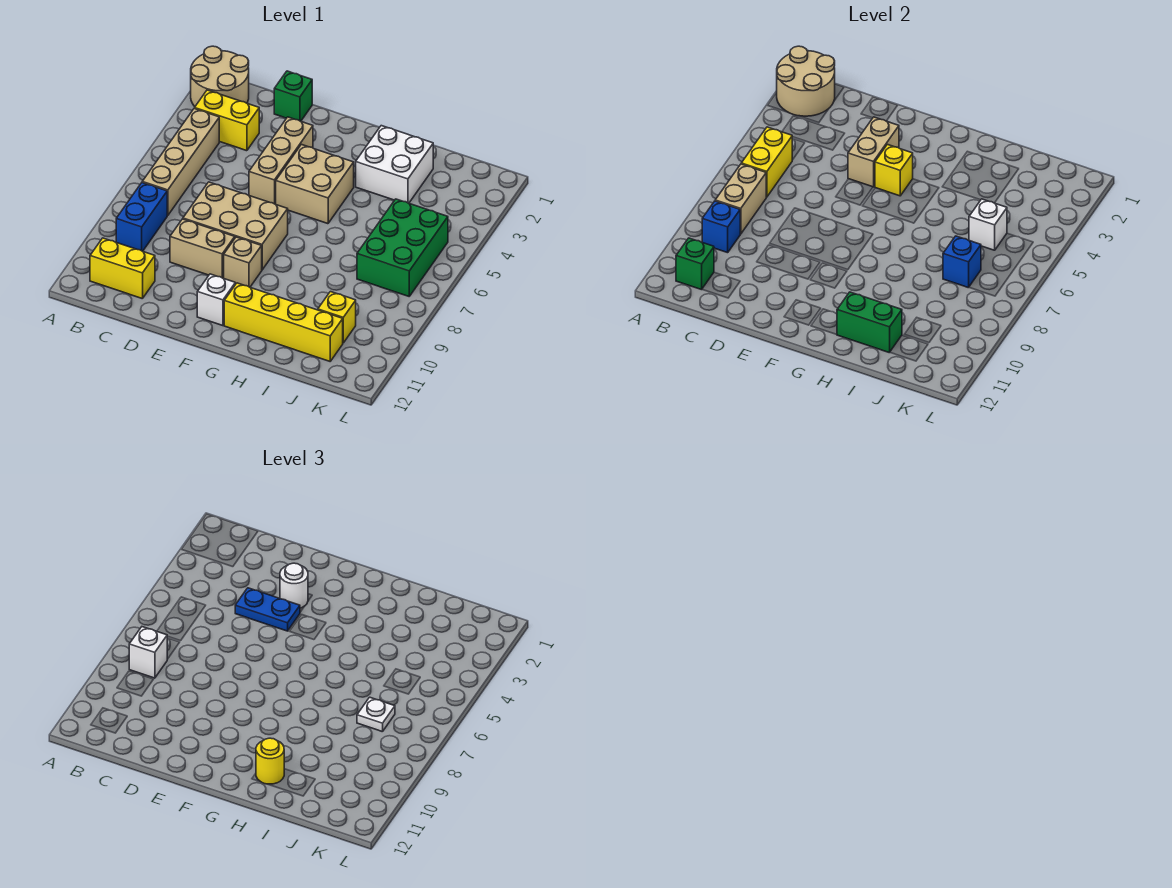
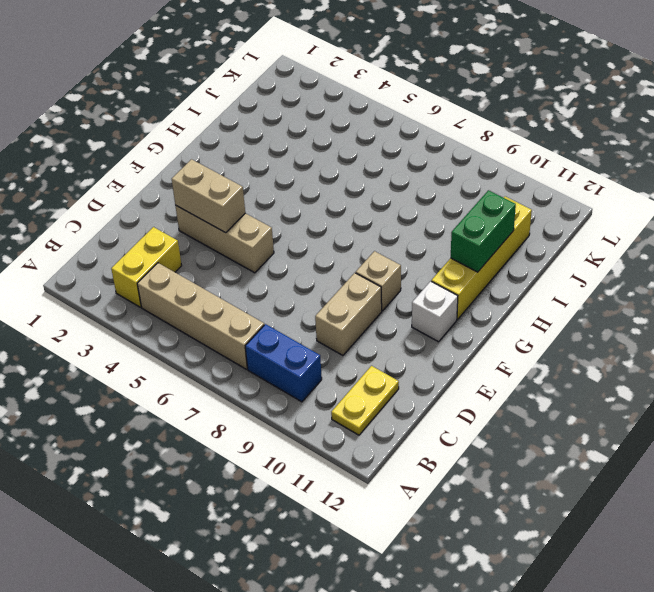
yellow 1x2 plate [331,366,399,435] -> yellow 1x2 brick [90,238,155,299]
none -> tan 2x2 round brick [191,46,249,106]
none -> green 1x1 brick [274,71,312,121]
none -> tan 2x3 brick [183,182,288,270]
none -> tan 2x2 brick [276,145,354,224]

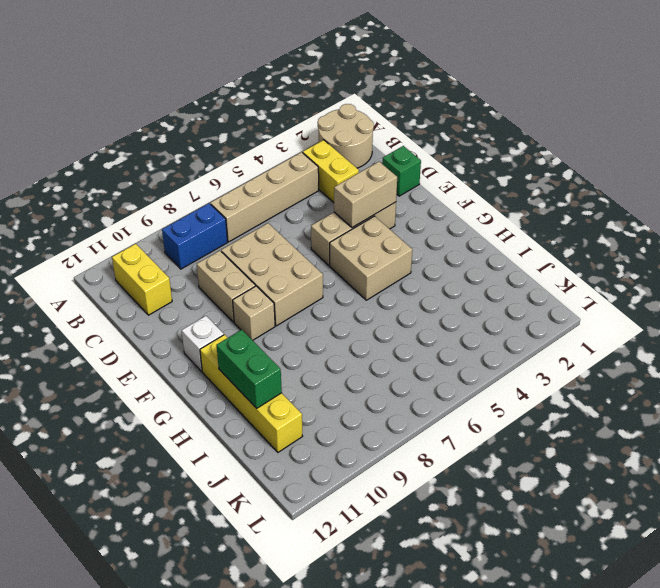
none -> white 2x2 brick [356,126,433,203]
none -> green 2x3 brick [357,199,448,296]
none -> yellow 1x1 brick [318,292,356,343]
none -> tan 2x2 round brick [777,46,835,116]

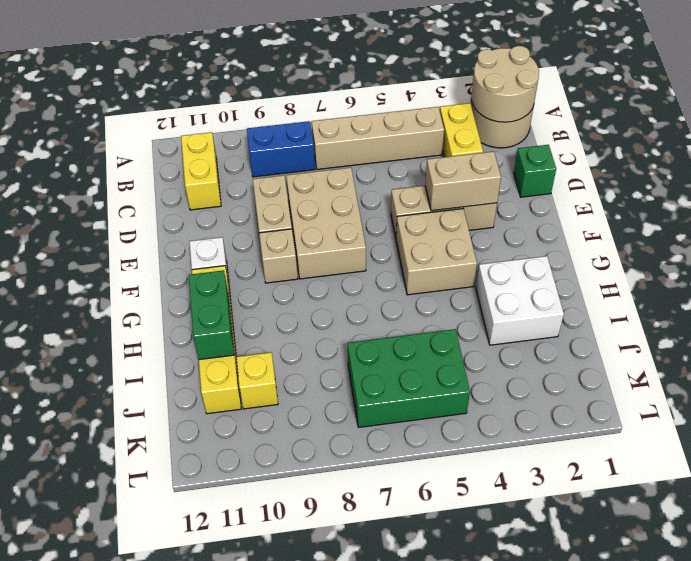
none -> yellow 1x2 brick [741,127,792,197]
none -> tan 1x2 brick [715,164,766,234]
none -> blue 1x1 brick [702,201,740,253]
none -> green 1x1 brick [676,238,714,290]

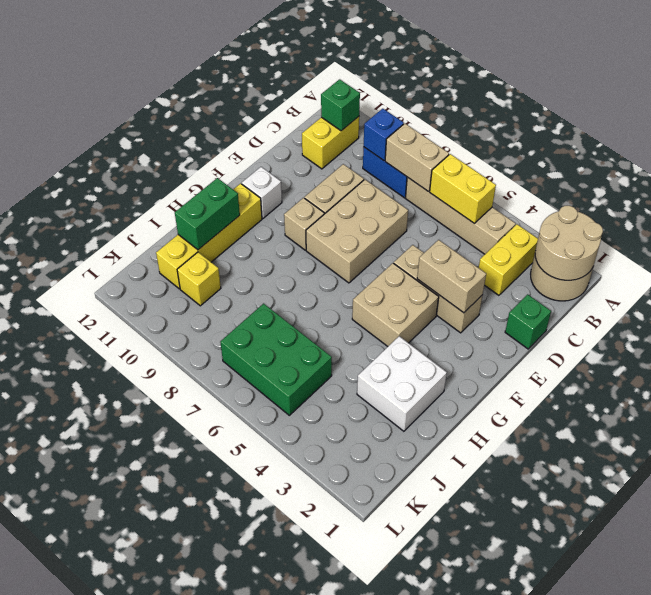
none -> yellow 1x1 brick [875,145,913,196]
none -> white 1x1 brick [969,199,1007,250]
none -> blue 1x1 brick [943,236,981,288]
none -> white 1x1 brick [129,627,167,678]

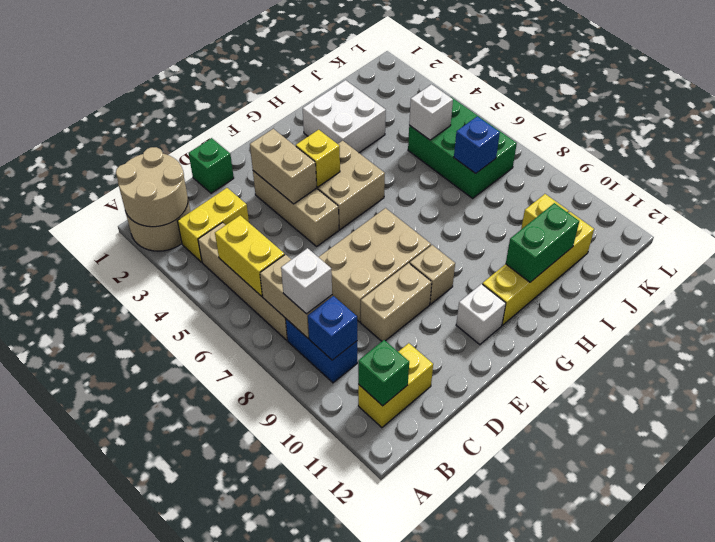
none -> blue 1x2 plate [235,588,300,631]
none -> white 1x1 round brick [280,563,308,608]
none -> yellow 1x1 round brick [256,738,284,784]
none -> white 1x1 plate [357,697,395,732]

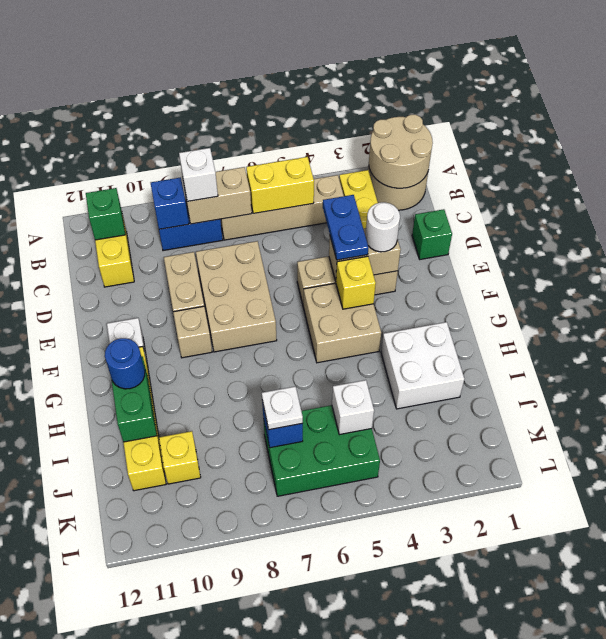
blue 1x1 round brick [105,338,145,389] -> yellow 1x1 round brick [256,738,284,784]

